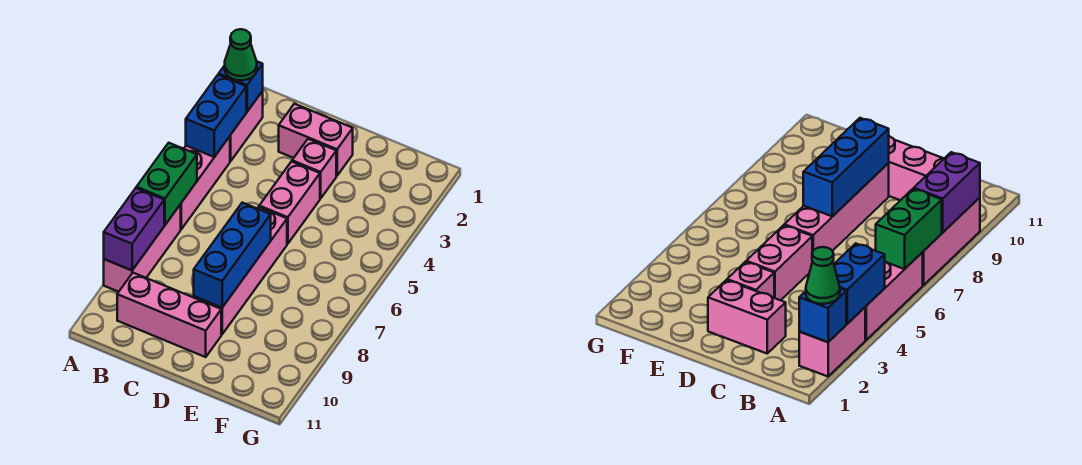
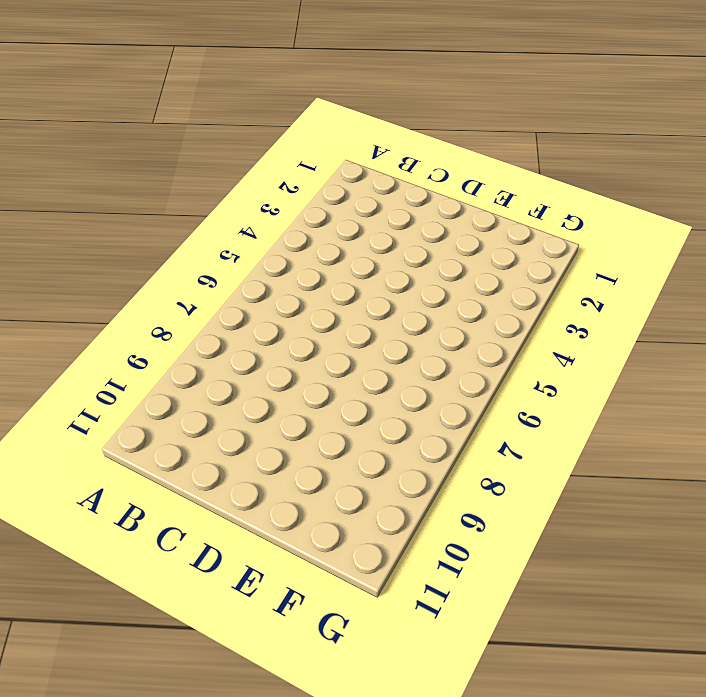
none -> pink 1x2 brick [230,91,263,161]
none -> pink 1x3 brick [181,136,230,229]
none -> pink 1x3 brick [104,204,181,292]

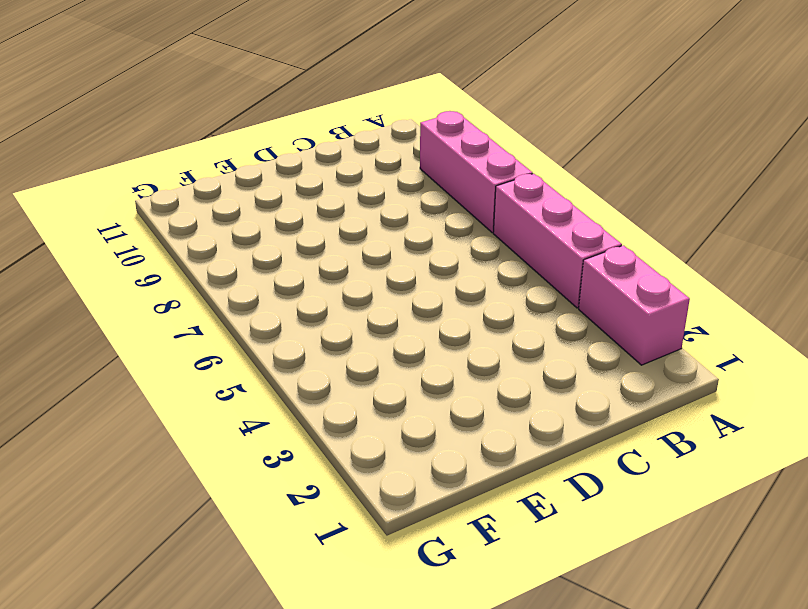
none -> pink 1x3 brick [117,273,221,357]
none -> pink 1x2 brick [279,104,353,176]
none -> pink 1x1 brick [292,139,336,198]

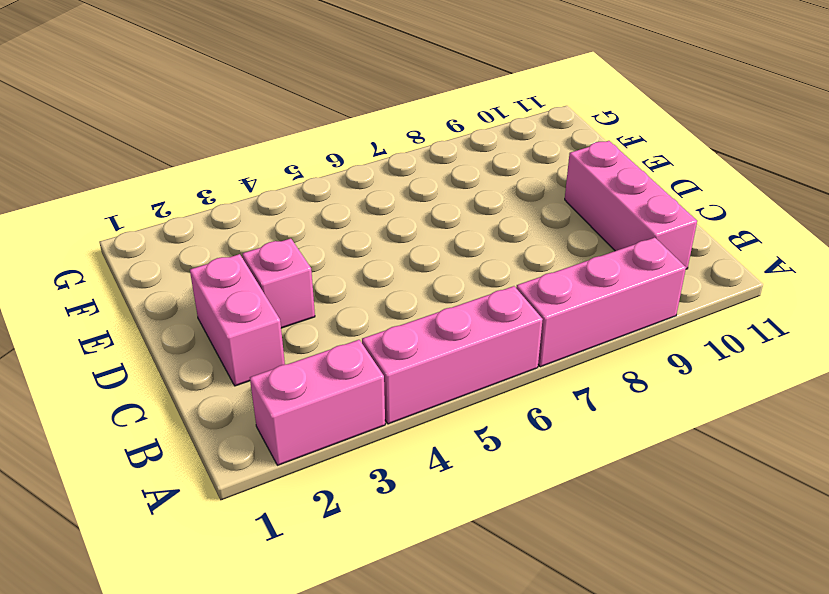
none -> pink 1x2 brick [259,162,320,244]
none -> pink 1x4 brick [194,207,287,334]
none -> blue 1x1 brick [219,62,263,112]

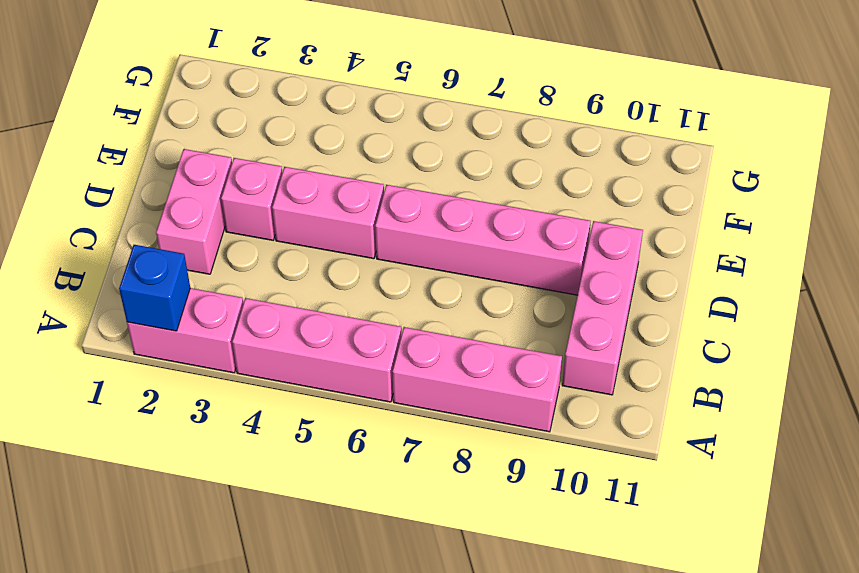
none -> blue 1x2 brick [186,75,246,157]
none -> green 1x2 brick [136,143,197,225]
none -> purple 1x2 brick [104,188,164,270]

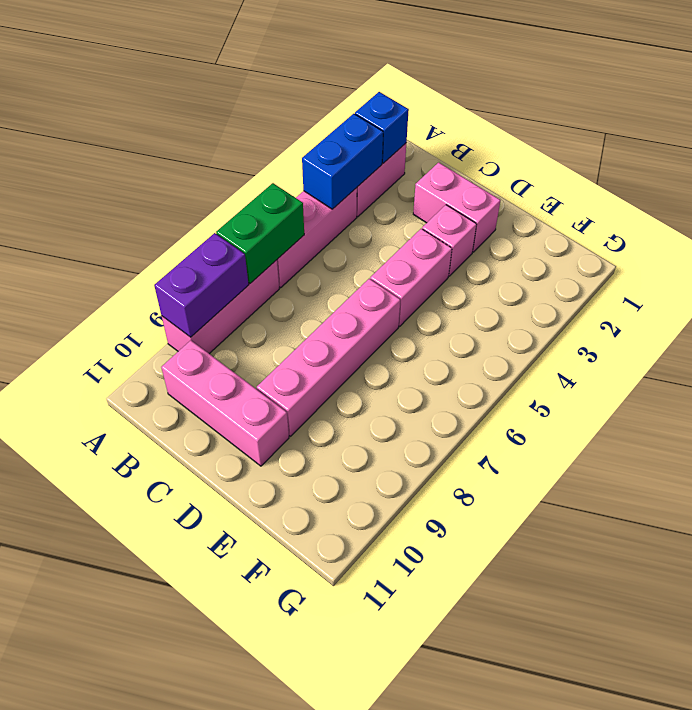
none -> blue 1x3 brick [194,203,271,308]
none -> green 1x1 cone [225,29,257,81]

